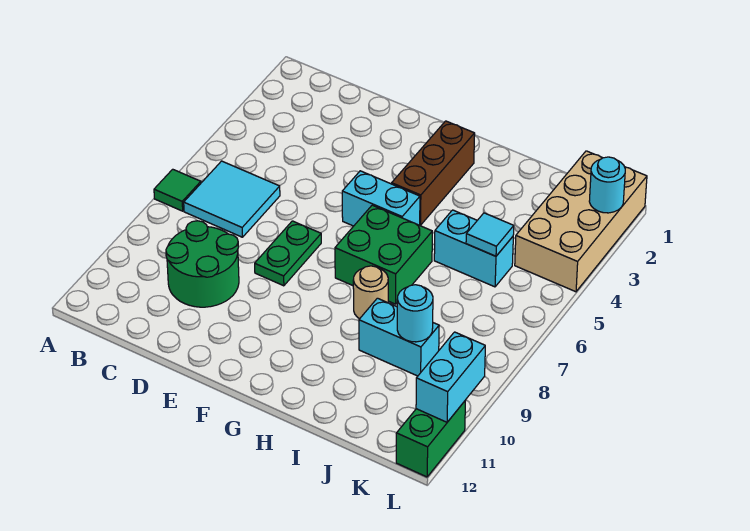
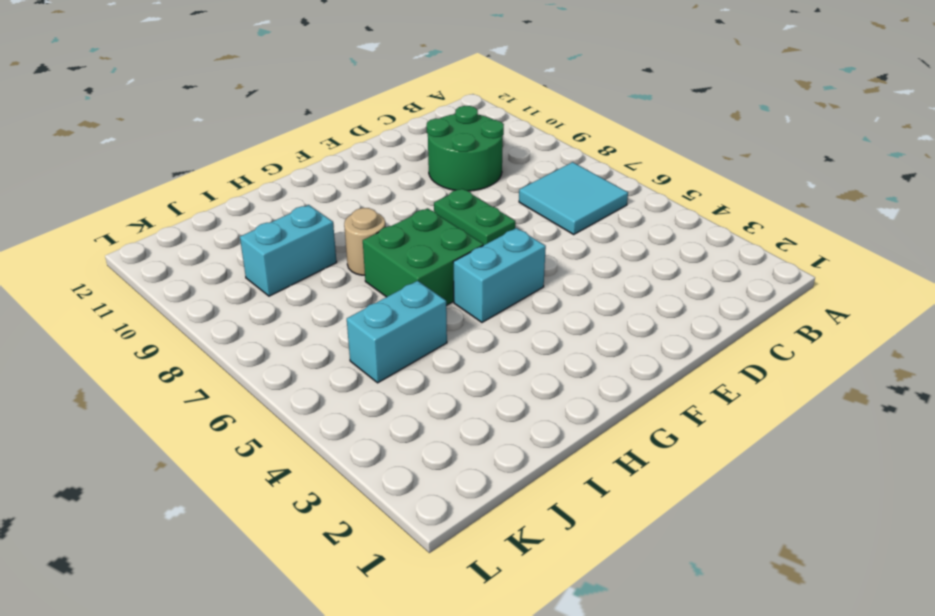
none -> green 1x1 tile [154,169,201,211]
none -> brown 1x3 brick [392,121,475,225]
none -> tan 2x4 brick [515,151,647,292]

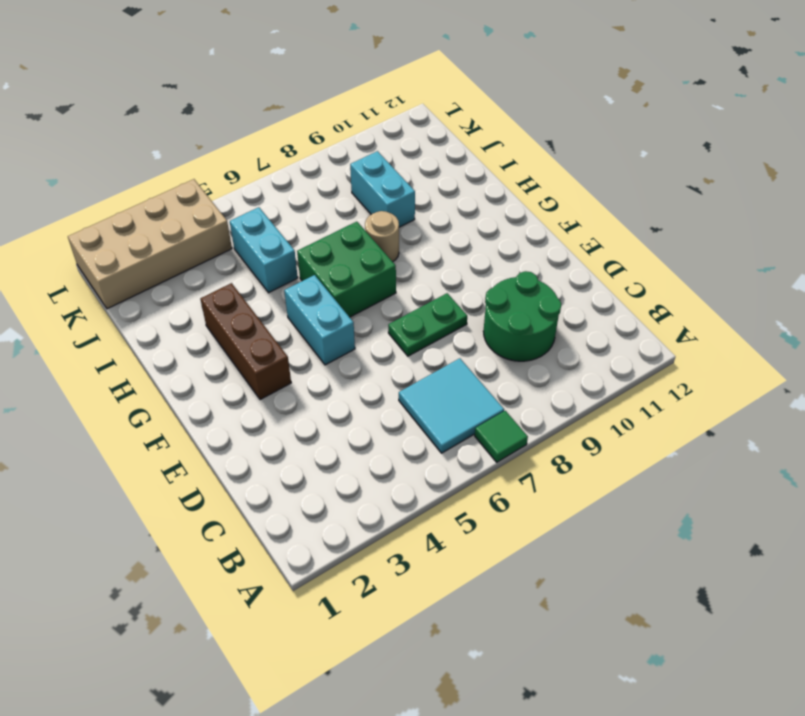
brown 1x3 brick [200,283,291,400] -> brown 1x3 brick turned to [392,121,475,225]
none -> green 1x2 brick [396,400,466,477]
none -> cyan 1x1 tile [466,213,514,256]
none -> cyan 1x1 round brick [397,285,433,342]

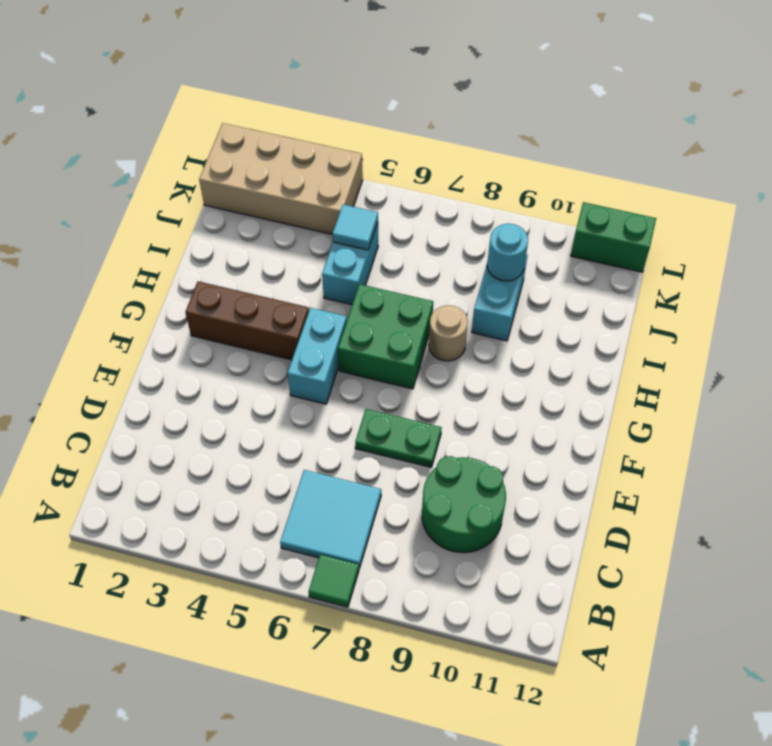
none -> cyan 1x1 round brick [589,157,625,213]
none -> cyan 1x2 brick [416,332,485,422]

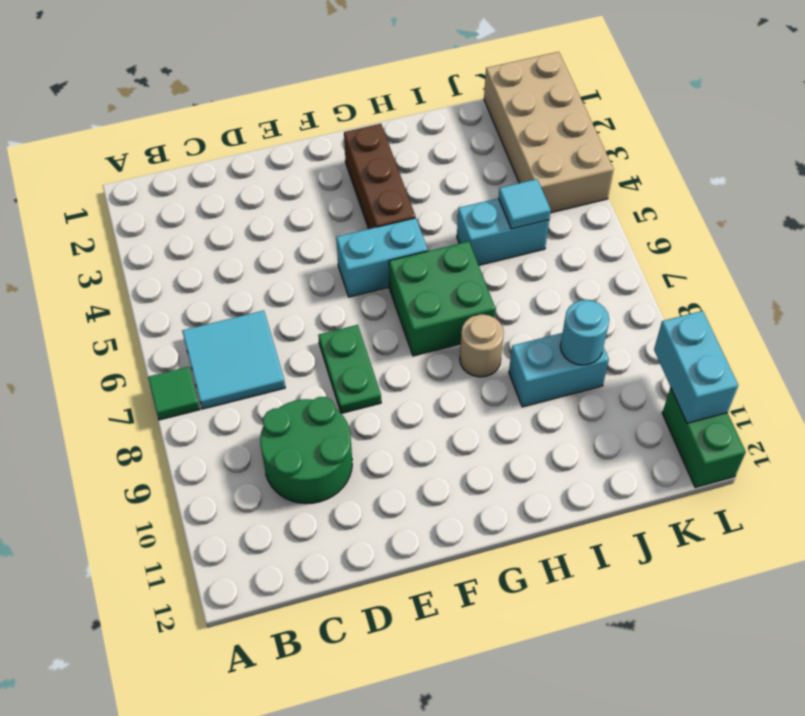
none -> cyan 1x1 round brick [589,157,625,213]

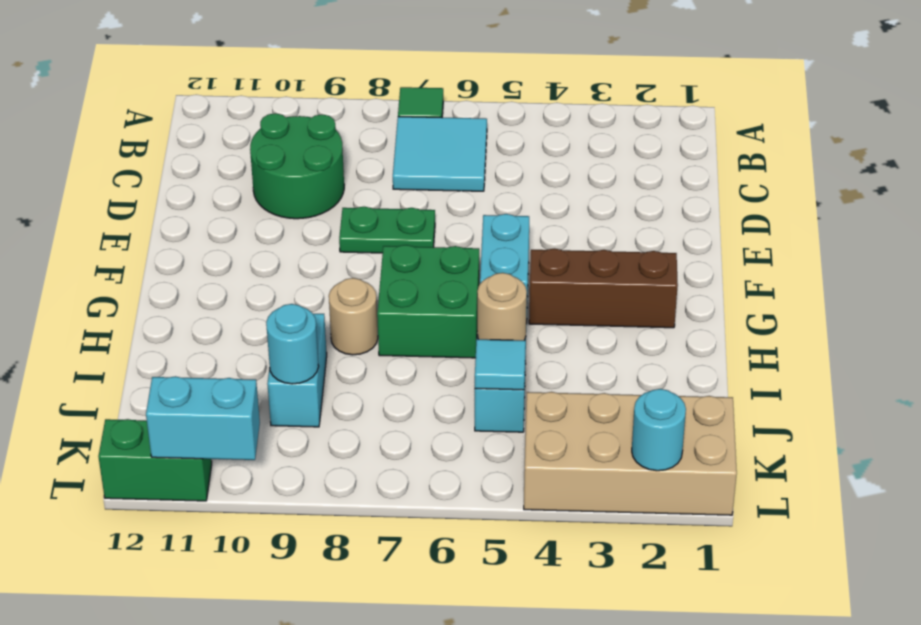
tan 1x1 round brick [477,273,527,340] -> none

